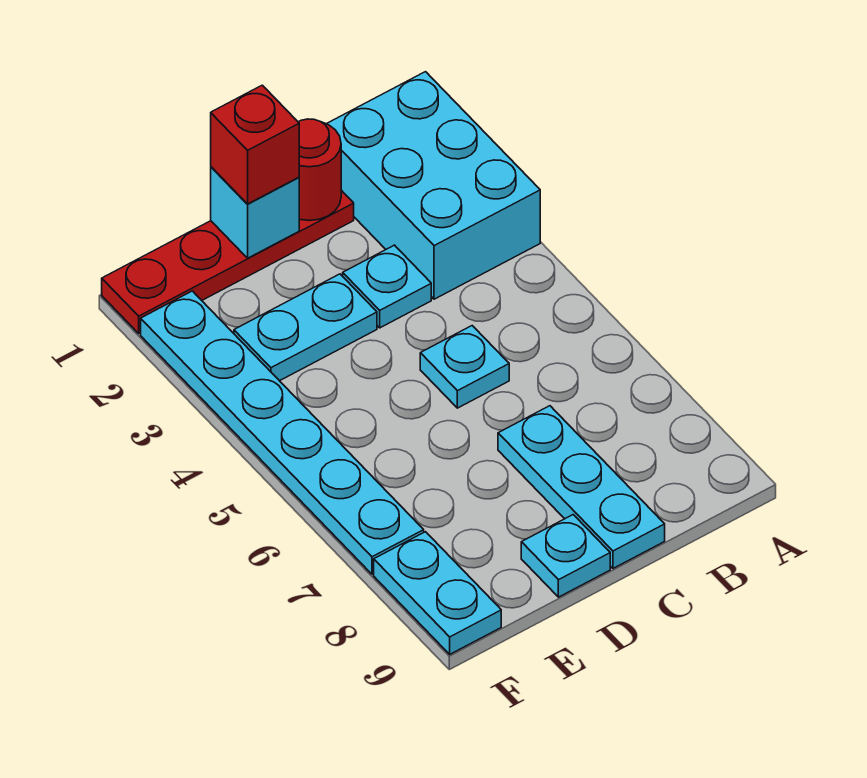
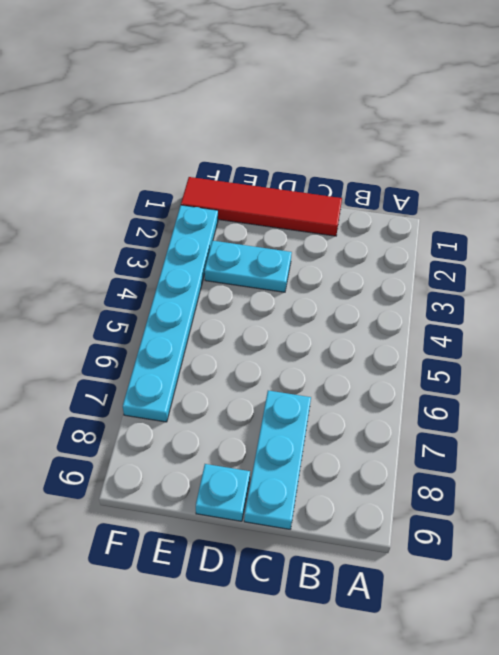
red 1x4 tile [181,177,342,236] -> red 1x4 plate [102,190,354,333]
none -> cyan 2x3 brick [327,72,540,299]
none -> cyan 1x1 plate [343,245,431,328]
none -> cyan 1x1 plate [420,326,509,408]

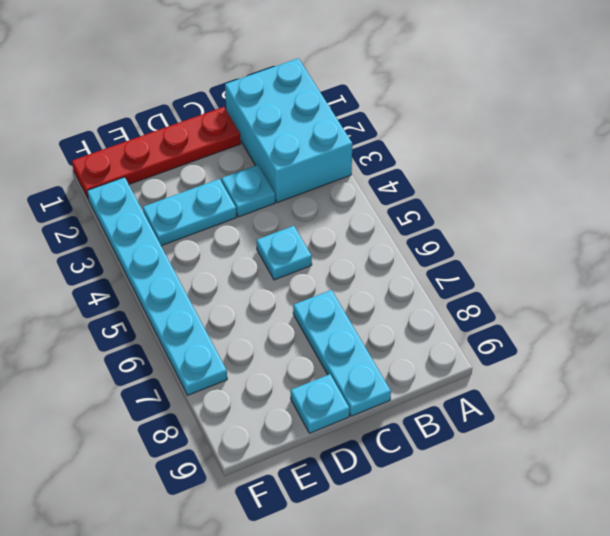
none -> cyan 1x2 plate [374,532,501,654]
none -> red 1x1 round brick [299,119,341,221]
none -> cyan 1x1 brick [211,167,299,258]

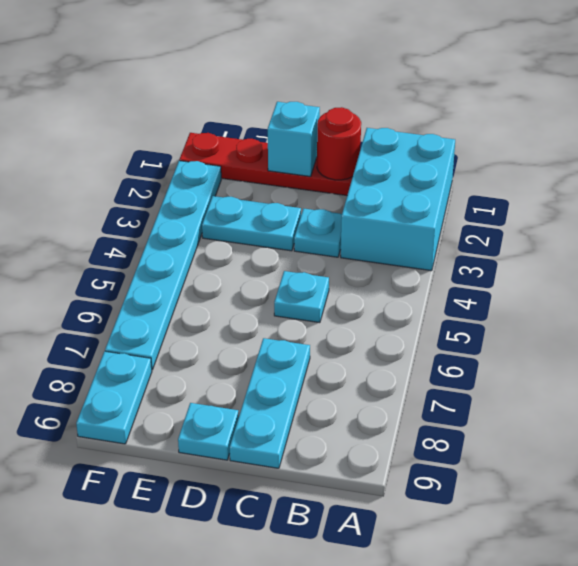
none -> red 1x1 brick [211,85,299,204]

